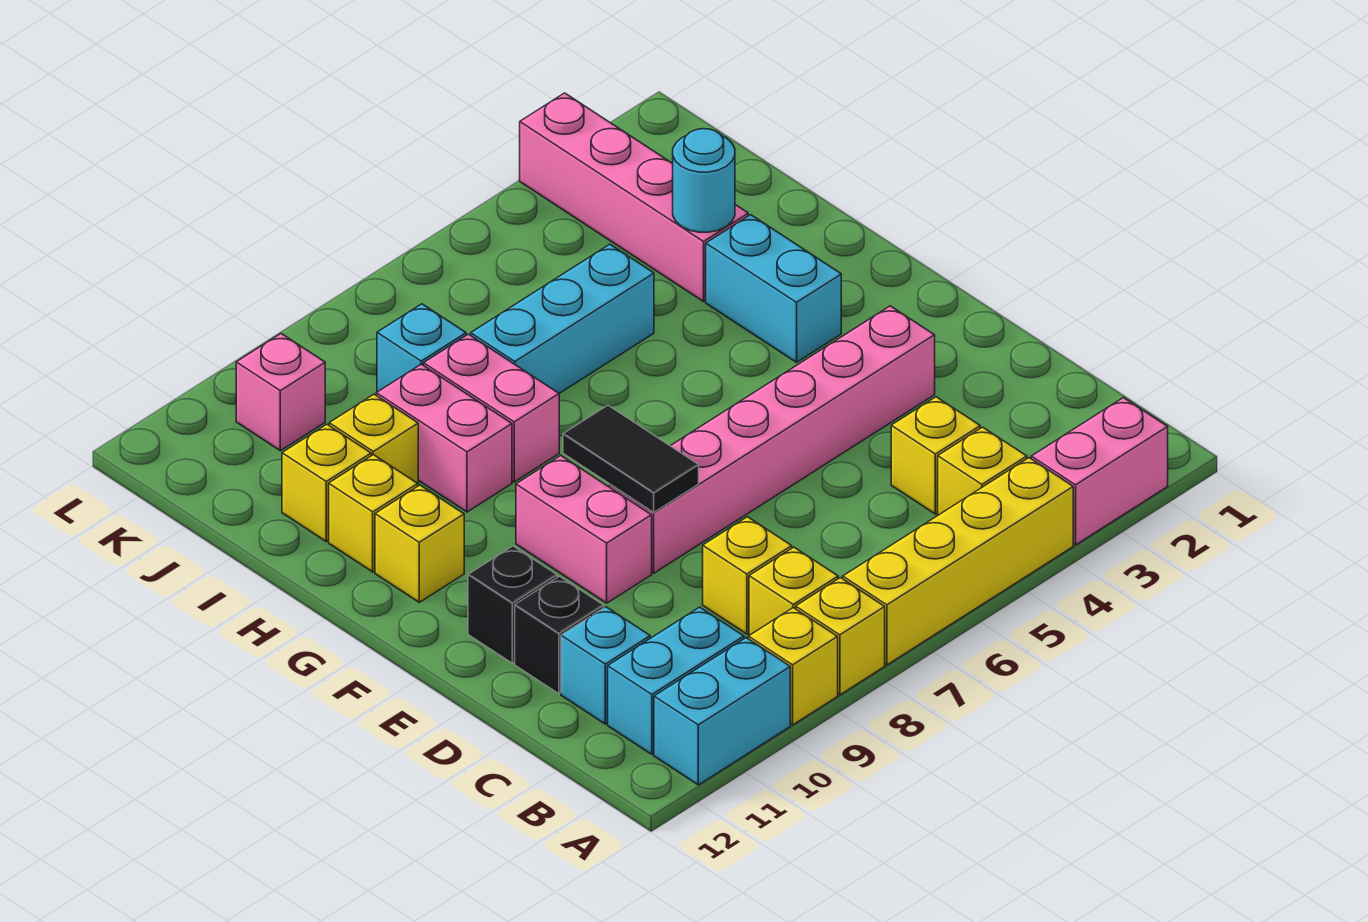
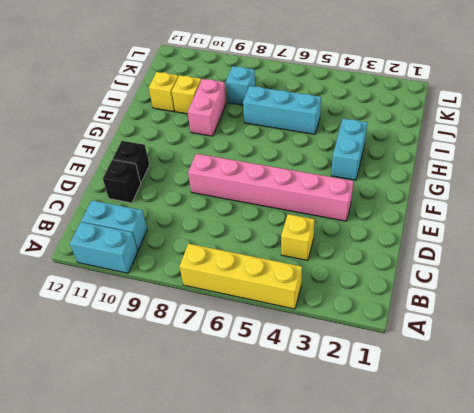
none -> pink 1x2 brick [1031,398,1168,545]
none -> yellow 1x1 brick [796,578,885,695]
none -> yellow 1x1 brick [748,608,838,725]

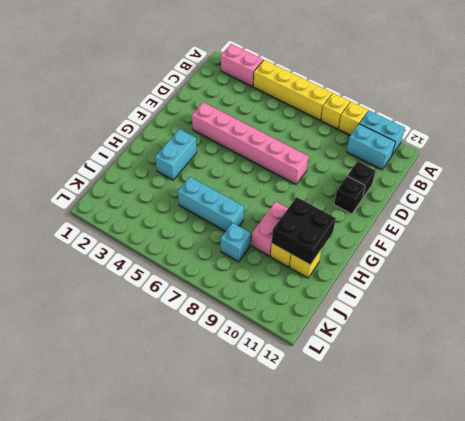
black 2x2 brick [272,197,336,265] -> none
none -> yellow 1x1 brick [938,427,1027,515]
none -> yellow 1x1 brick [749,547,838,635]
none -> yellow 1x1 brick [891,397,980,514]

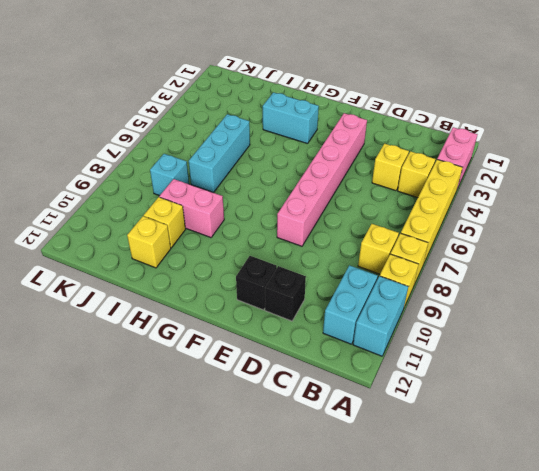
none -> yellow 1x1 brick [703,517,792,634]
none -> cyan 1x1 brick [561,607,650,724]
none -> pink 1x2 brick [516,456,652,603]

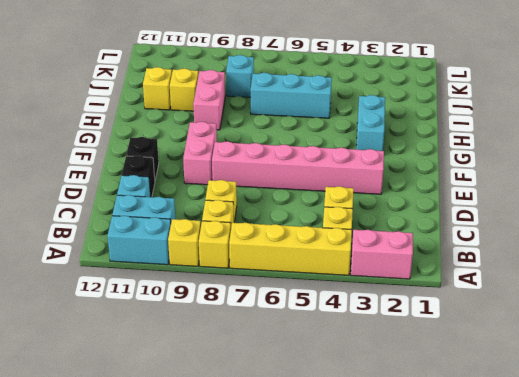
none -> yellow 1x1 brick [375,485,464,602]
none -> pink 1x2 brick [424,334,559,482]
none -> yellow 1x1 brick [329,455,418,572]

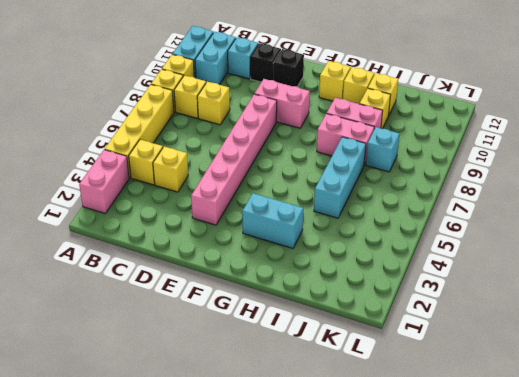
none -> pink 1x4 brick [520,93,748,302]
none -> pink 1x1 brick [236,334,325,451]
none -> black 1x2 tile [563,405,699,512]

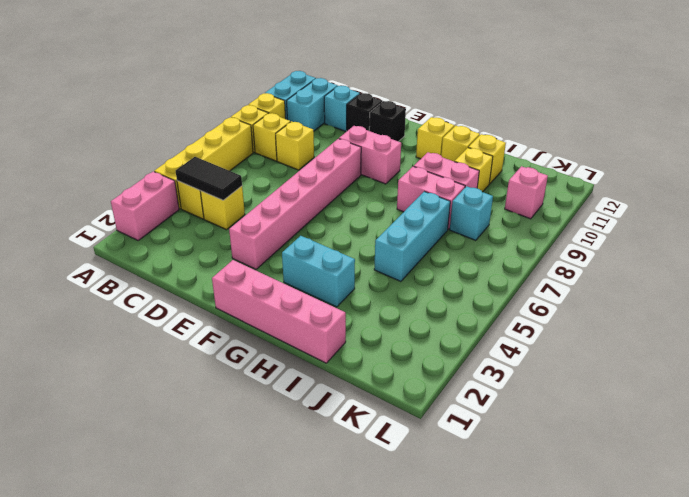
black 1x2 tile [176,157,242,200] -> black 1x2 tile moved to [563,405,699,512]
pink 1x4 brick [212,260,346,363] -> pink 1x4 brick moved to [520,93,748,302]
none -> cyan 1x1 round brick [672,129,735,232]

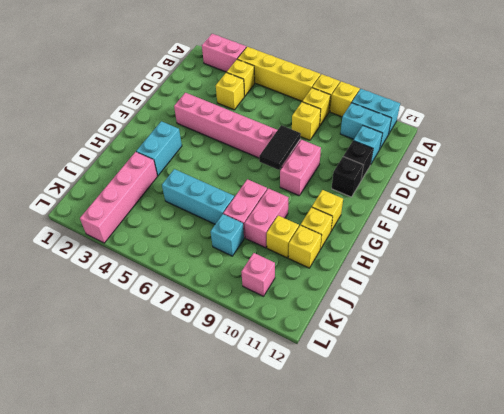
none -> cyan 1x1 round brick [672,129,735,232]

